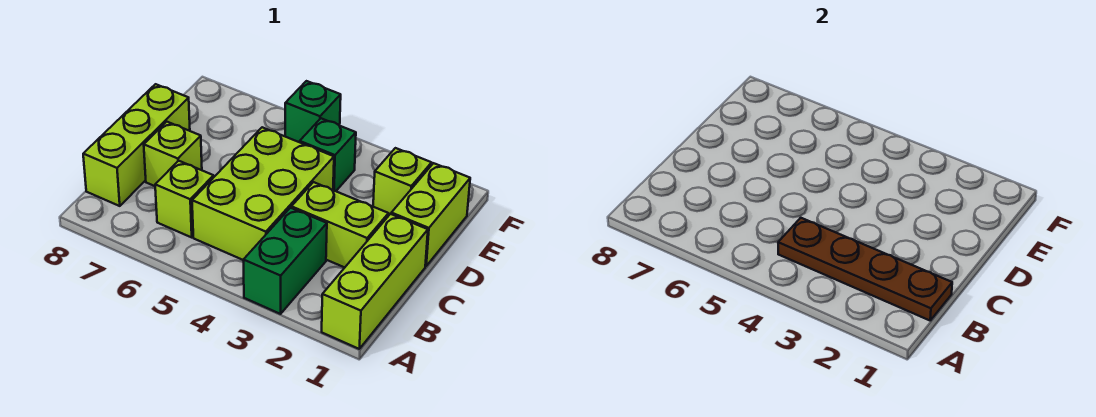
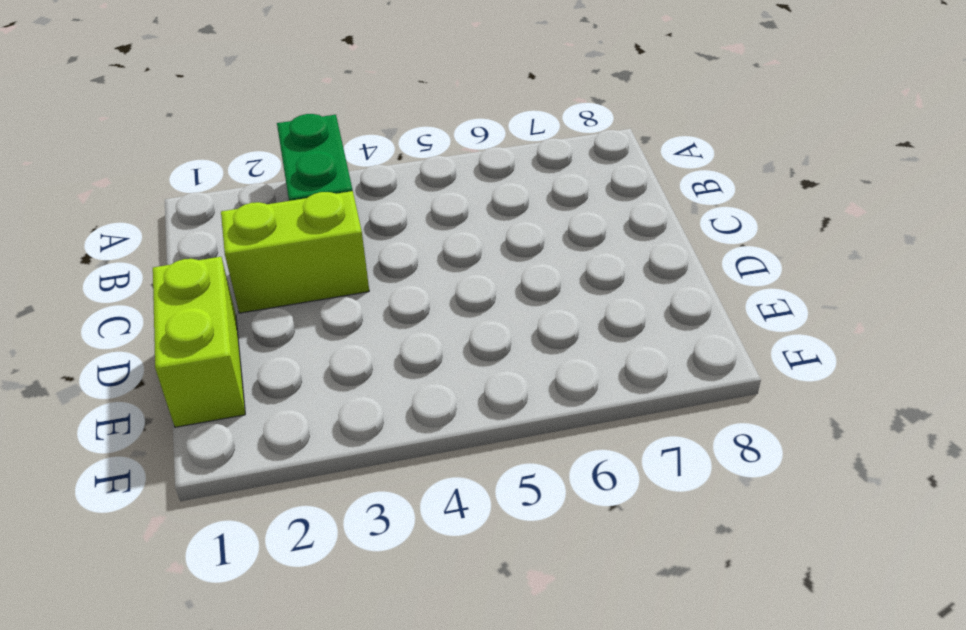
none -> lime 1x3 brick [322,214,428,349]
none -> lime 2x3 brick [192,127,334,260]
none -> lime 1x1 brick [155,161,214,237]

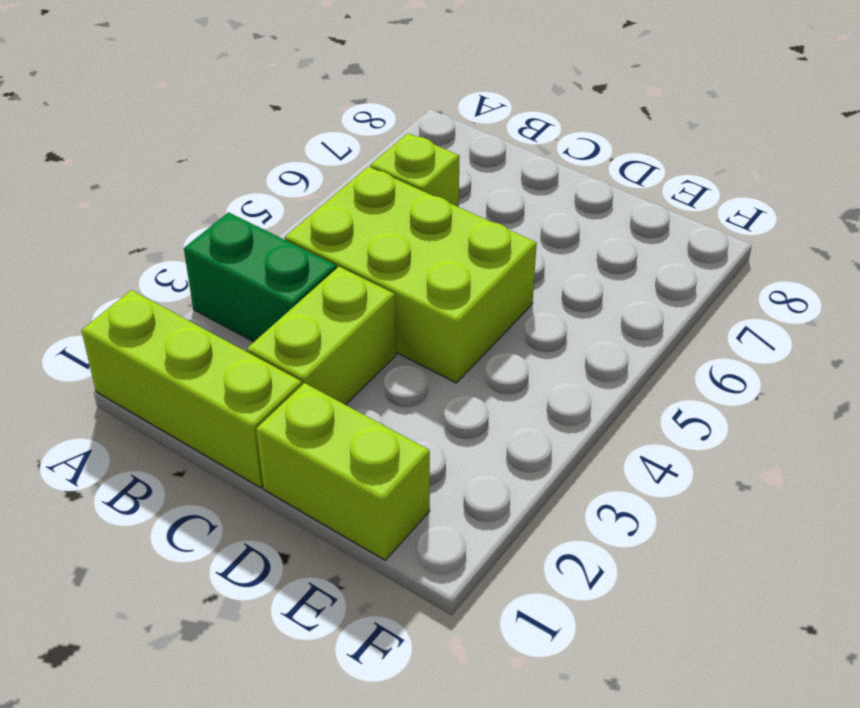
none -> lime 1x3 brick [83,84,190,206]
none -> lime 1x1 brick [144,122,202,186]
none -> lime 1x1 brick [373,148,432,216]

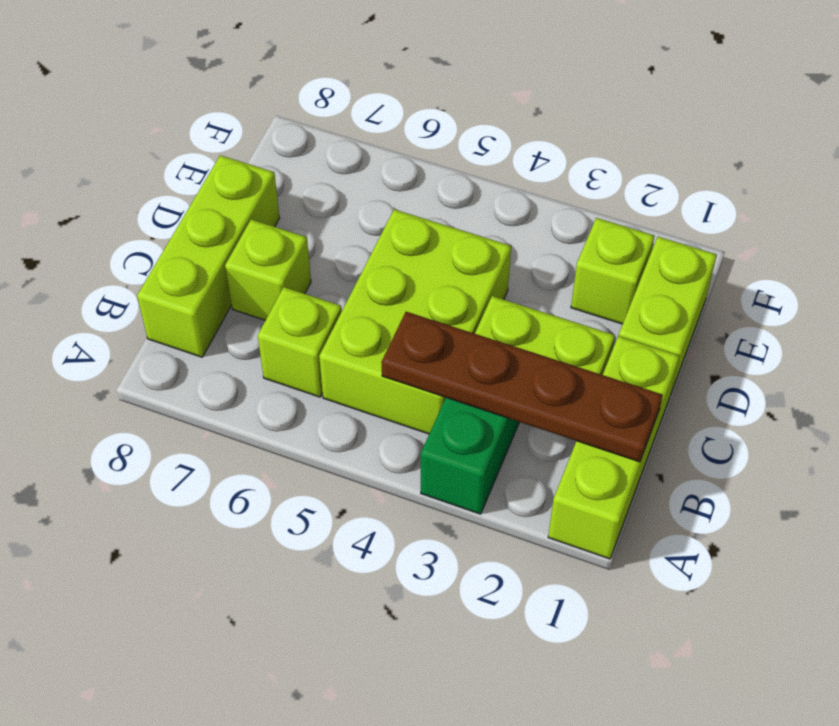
none -> green 1x1 brick [300,118,356,191]
none -> green 1x1 brick [285,81,341,142]

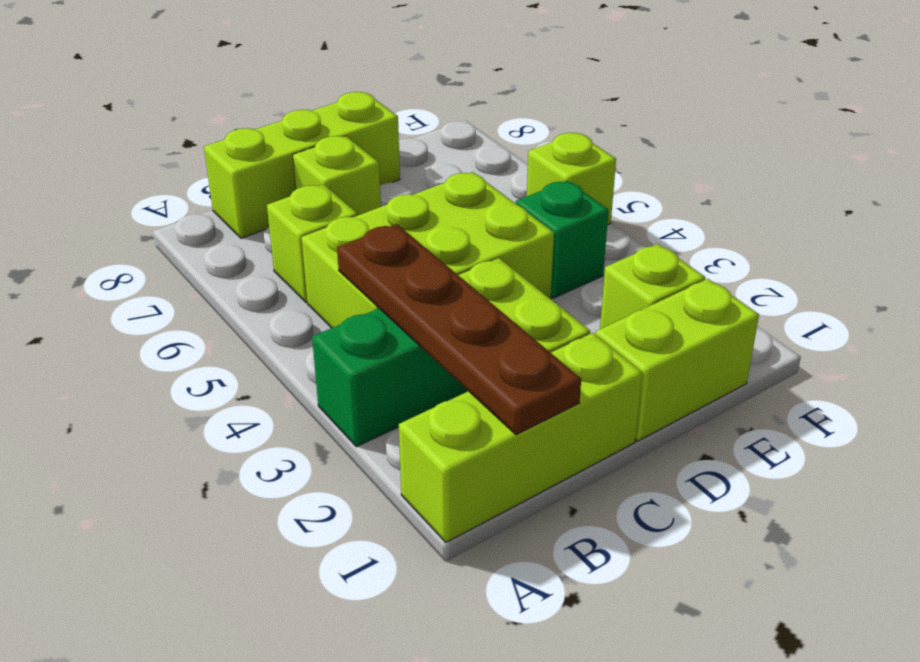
lime 1x1 brick [527,133,616,225] -> green 1x1 brick [285,81,341,142]

